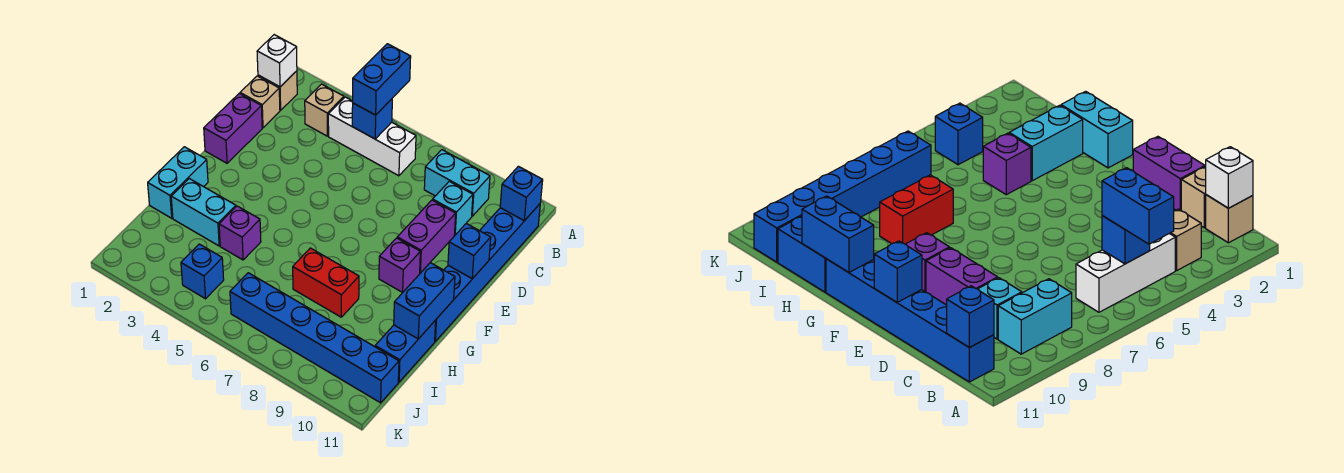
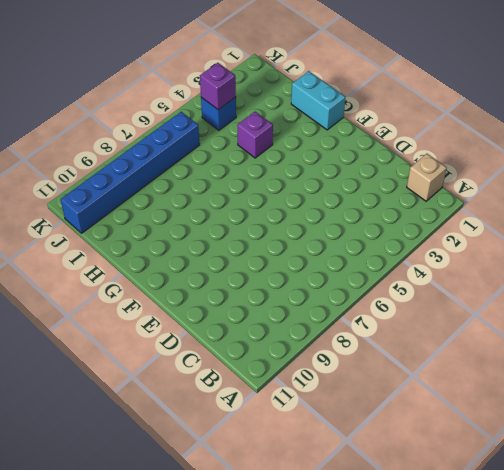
purple 1x1 brick [200,63,236,110] -> purple 1x1 brick moved to [379,238,420,292]
none -> tan 1x1 brick [305,84,344,136]
none -> white 1x3 brick [328,97,416,176]
none -> cyan 1x2 brick [424,150,490,216]

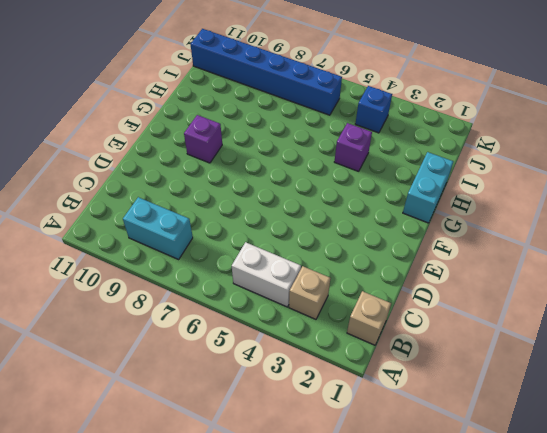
white 1x2 brick [232,242,301,307] -> white 1x3 brick [328,97,416,176]
none -> blue 1x6 brick [435,204,540,341]
none -> tan 1x1 brick [240,76,280,128]
none -> cyan 1x1 brick [433,181,473,235]

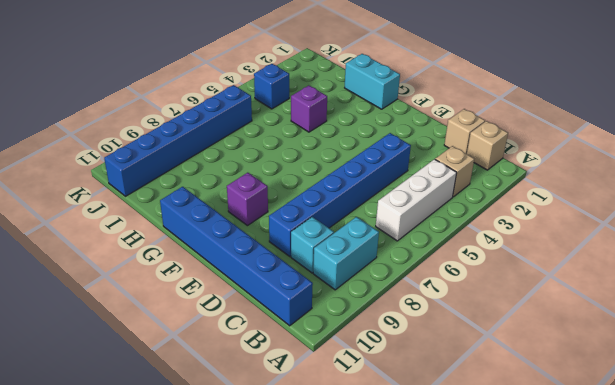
blue 1x6 brick [269,133,411,257] -> purple 1x2 brick [397,200,456,273]
none -> purple 1x2 brick [204,93,262,163]
none -> cyan 1x2 brick [171,179,236,246]
none -> red 1x2 brick [293,248,359,317]

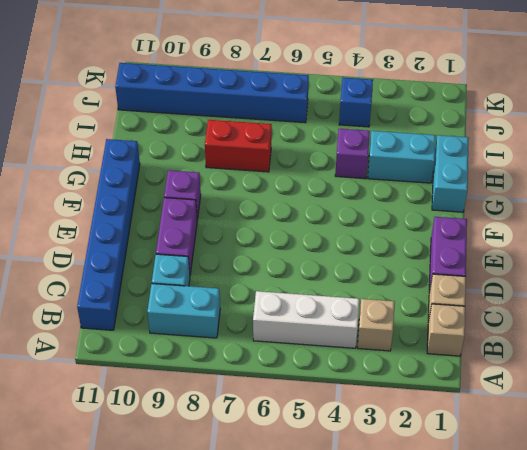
none -> blue 1x2 brick [375,320,436,382]
none -> white 1x1 brick [257,35,297,87]
none -> blue 1x1 brick [352,99,392,139]

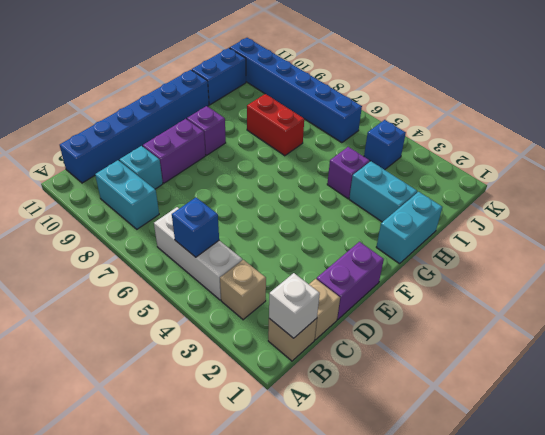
none -> blue 1x1 brick [500,166,543,221]
none -> blue 1x1 brick [448,224,491,279]
none -> blue 1x2 brick [394,263,455,339]

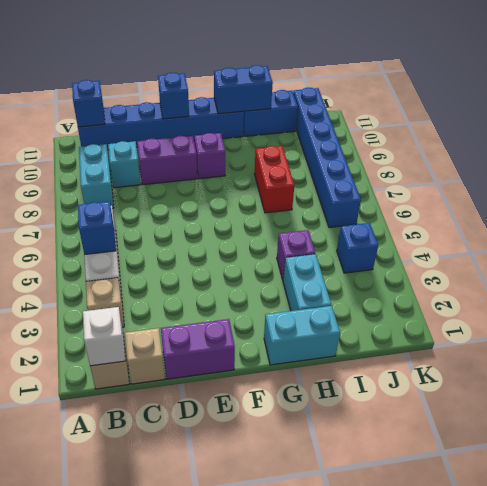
none -> blue 1x2 brick [353,44,411,115]

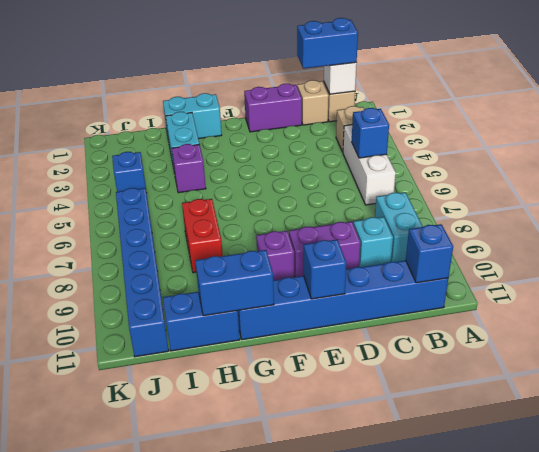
blue 1x2 brick [297,18,358,69] -> blue 1x2 brick moved to [353,44,411,115]

